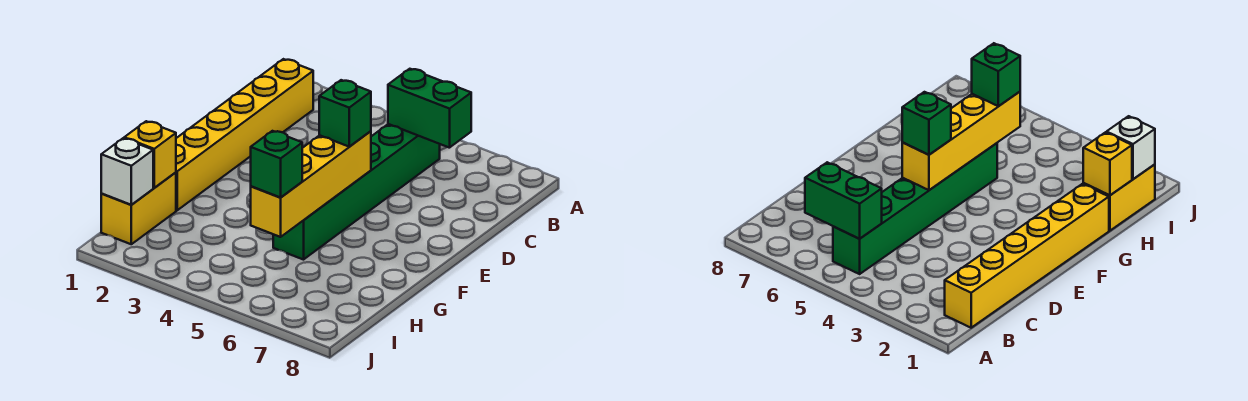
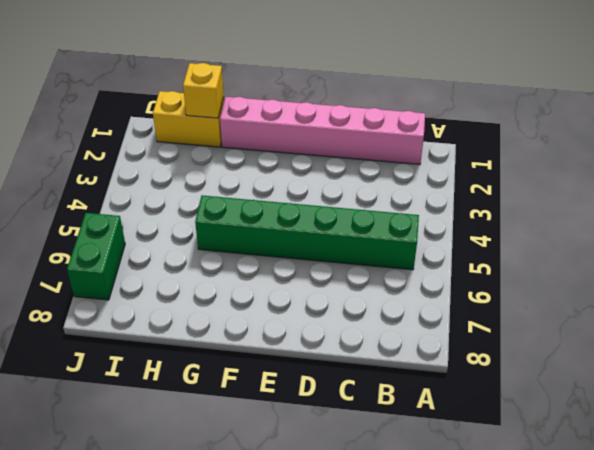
pink 1x6 brick [220,97,425,164] -> yellow 1x6 brick [176,59,313,210]
green 1x2 brick [67,213,125,300] -> green 1x2 brick moved to [388,69,471,148]
none -> yellow 1x4 brick [251,131,371,237]
none -> white 1x1 brick [101,138,153,205]

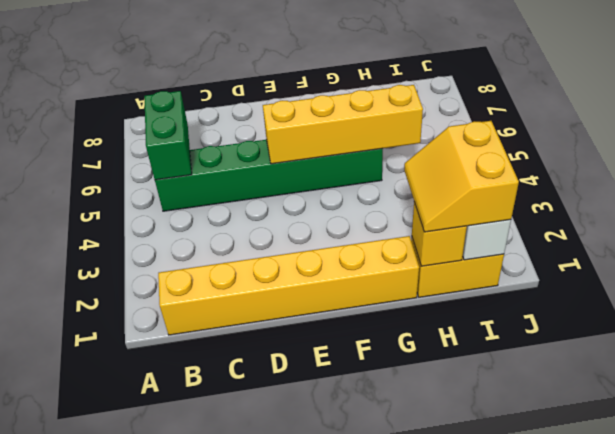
yellow 2x2 slope [404,121,519,232] -> none
none -> green 1x1 brick [319,80,371,147]
none -> green 1x1 brick [251,131,302,197]

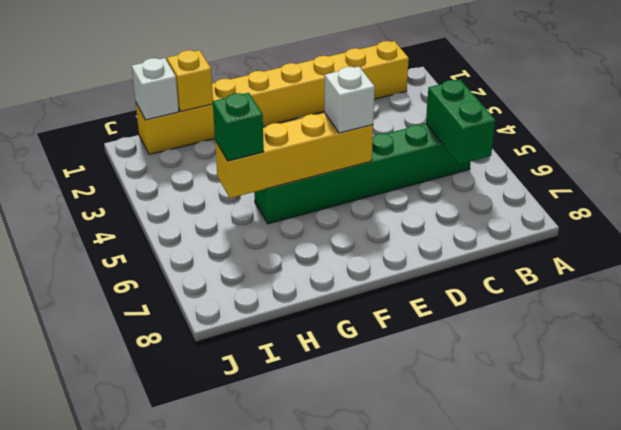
white 1x1 brick [325,67,375,133] -> green 1x1 brick [319,80,371,147]

